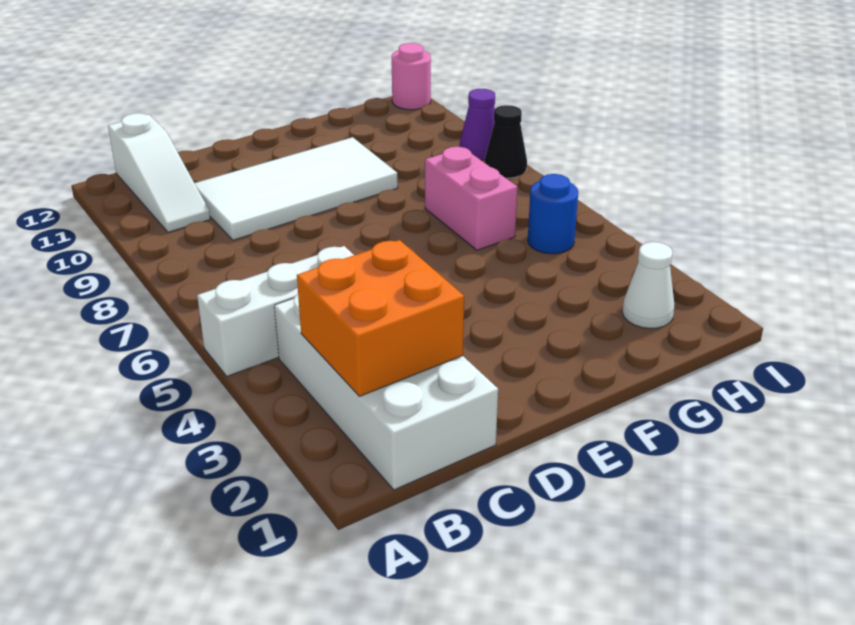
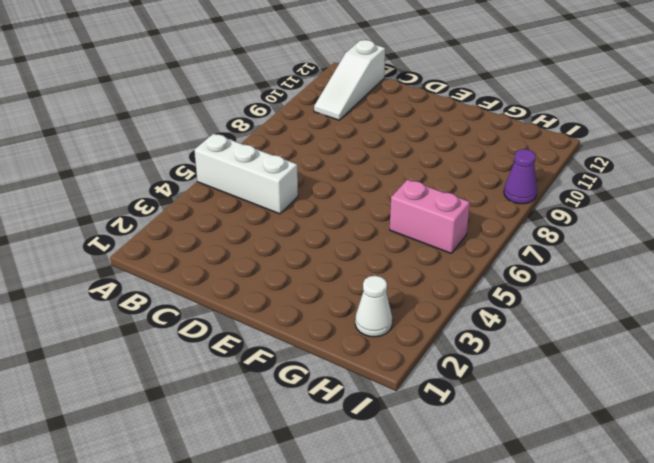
pink 1x2 brick [390,180,470,253] -> pink 1x2 brick turned to [425,147,518,250]
none -> white 2x4 brick [274,294,498,490]
none -> white 2x4 tile [195,137,398,240]

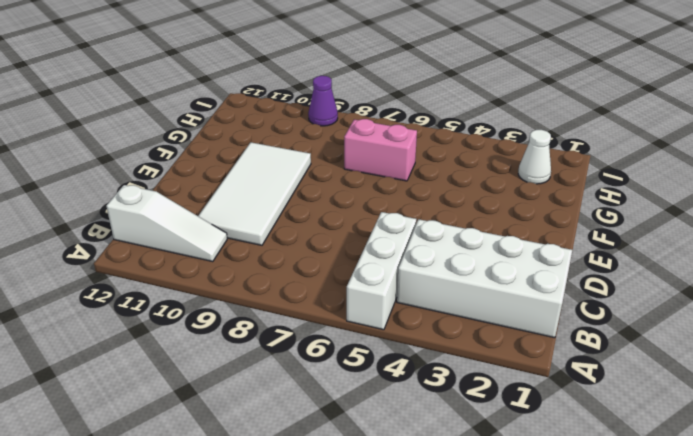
none -> blue 1x1 round brick [528,174,578,254]
none -> black 1x1 cone [485,105,527,178]

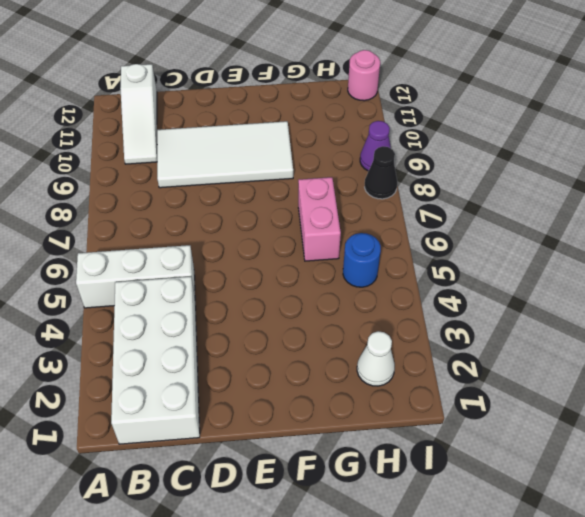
none -> orange 2x2 brick [297,240,464,396]

